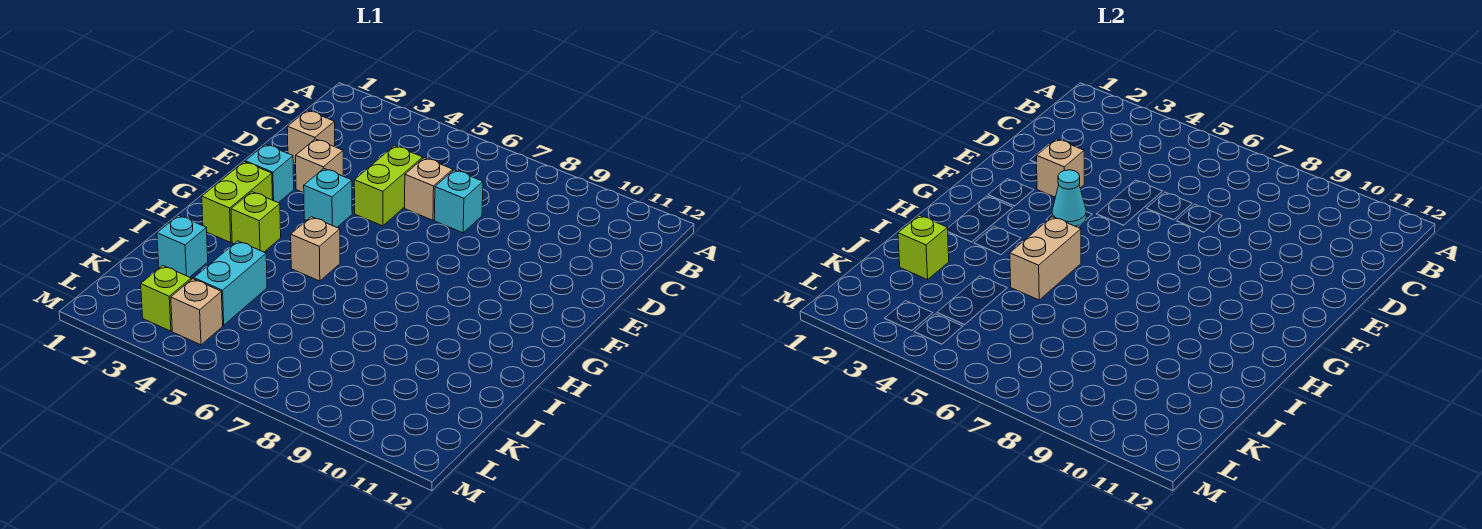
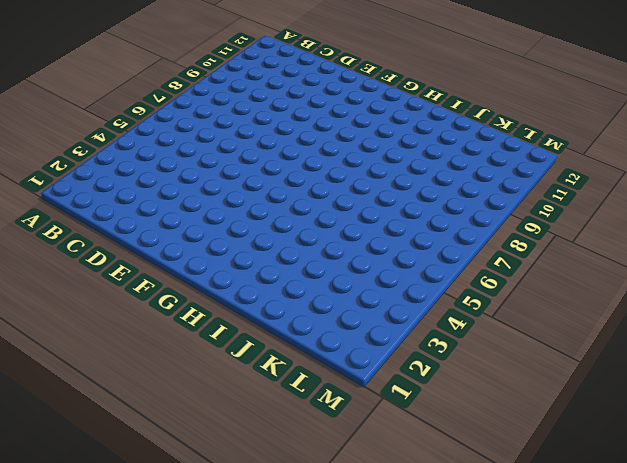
none -> tan 1x1 brick [287,110,335,163]
none -> lime 1x2 brick [354,146,423,226]
none -> tan 1x1 brick [405,158,453,220]

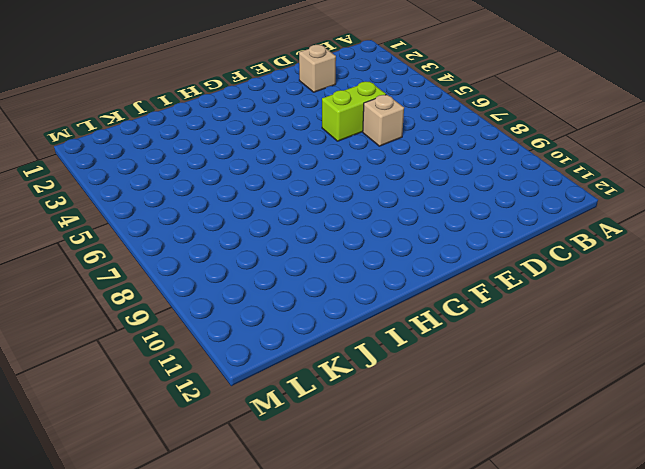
none -> cyan 1x1 brick [435,170,483,233]
none -> tan 1x1 brick [296,139,343,193]
none -> cyan 1x1 brick [245,144,294,203]

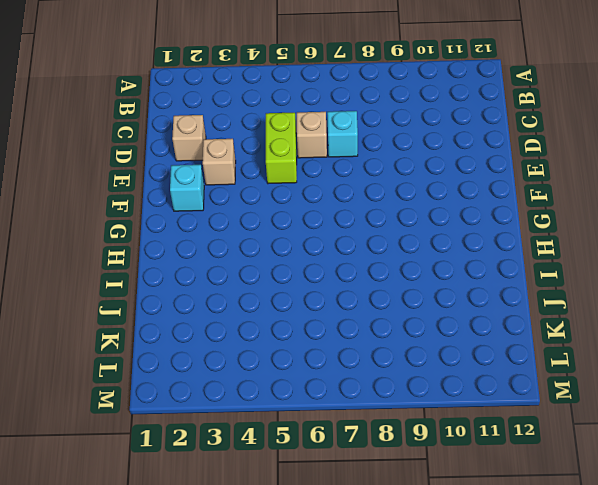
none -> cyan 1x1 brick [304,169,352,227]
none -> lime 1x2 brick [202,162,273,242]
none -> lime 1x1 brick [231,192,281,252]

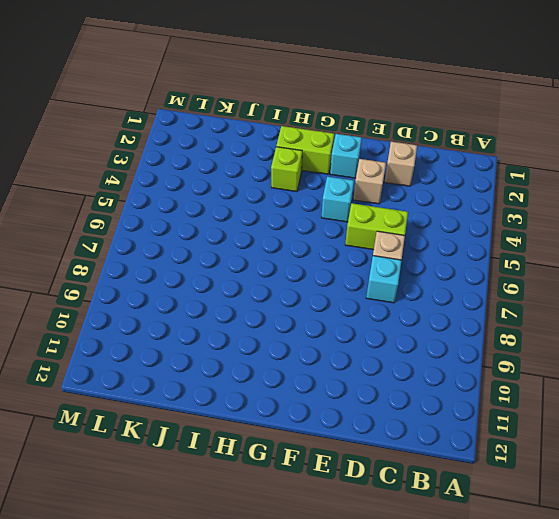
none -> tan 1x1 brick [291,217,340,281]
none -> cyan 1x1 brick [157,215,208,277]
none -> cyan 1x2 brick [194,241,267,325]

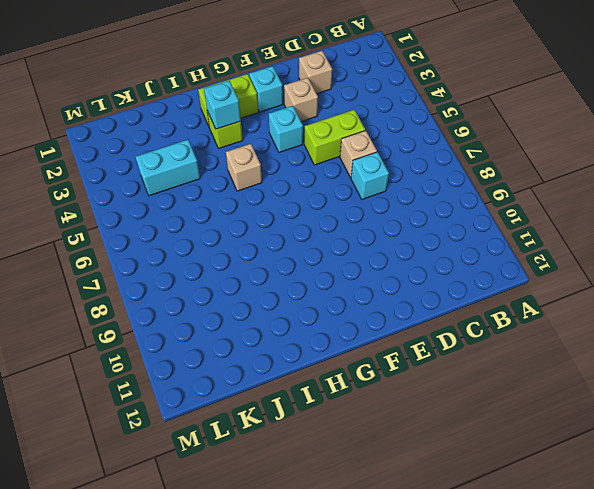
cyan 1x1 brick [204,81,241,129] -> cyan 1x1 brick moved to [157,215,208,277]
none -> lime 1x1 brick [141,266,191,331]
none -> tan 1x1 brick [171,279,223,345]
none -> tan 1x1 brick [1037,139,1084,197]

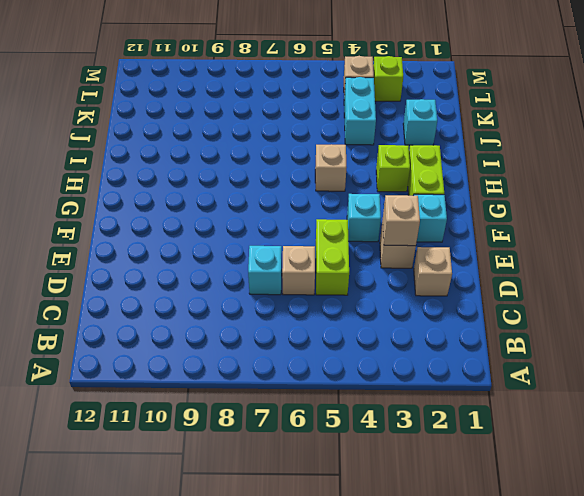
none -> cyan 1x1 cone [1052,170,1086,226]
none -> tan 1x2 brick [1010,217,1081,300]
none -> lime 1x1 brick [898,215,949,280]

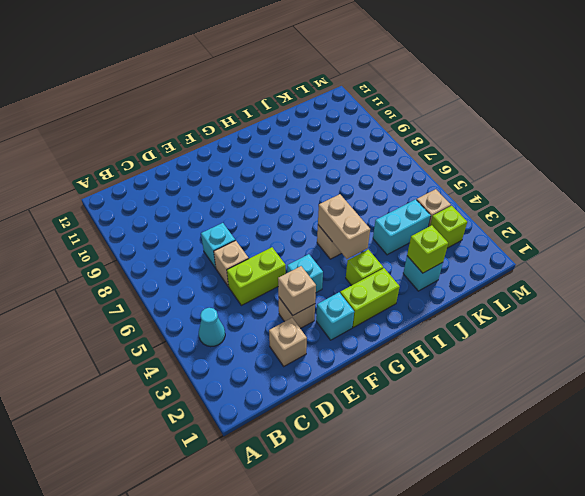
cyan 1x1 cone [199,308,225,347] -> cyan 1x1 cone moved to [1052,170,1086,226]
tan 1x2 brick [318,194,370,259] -> tan 1x2 brick turned to [1010,217,1081,300]

